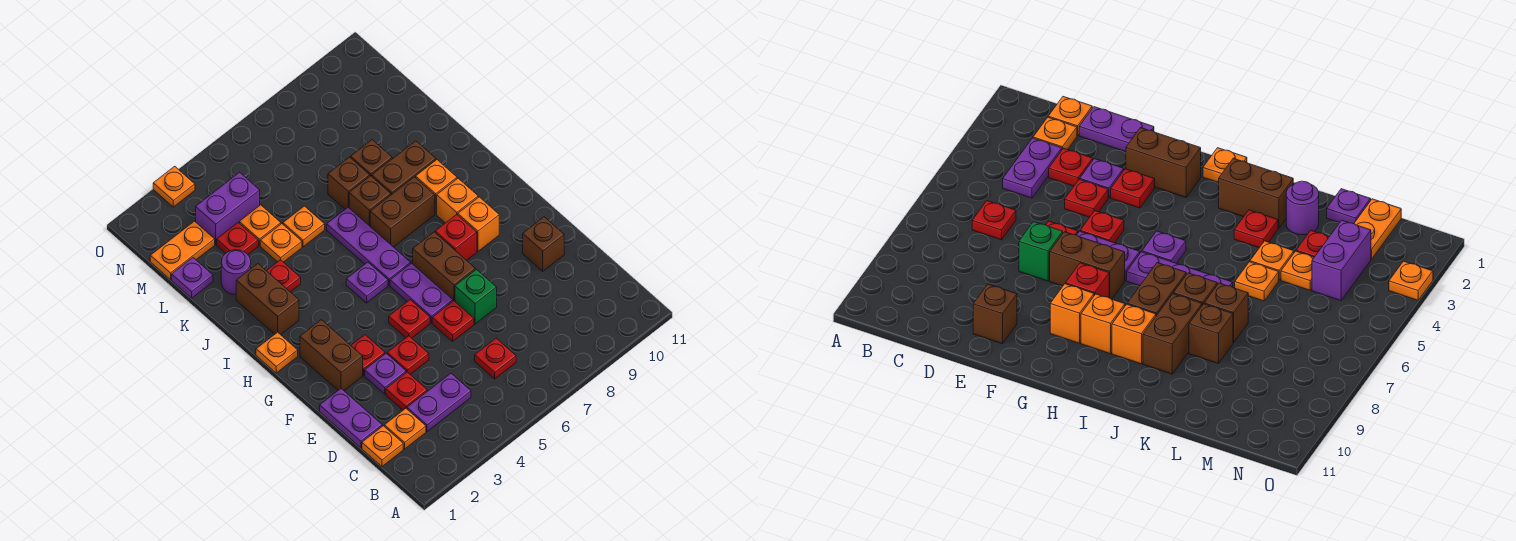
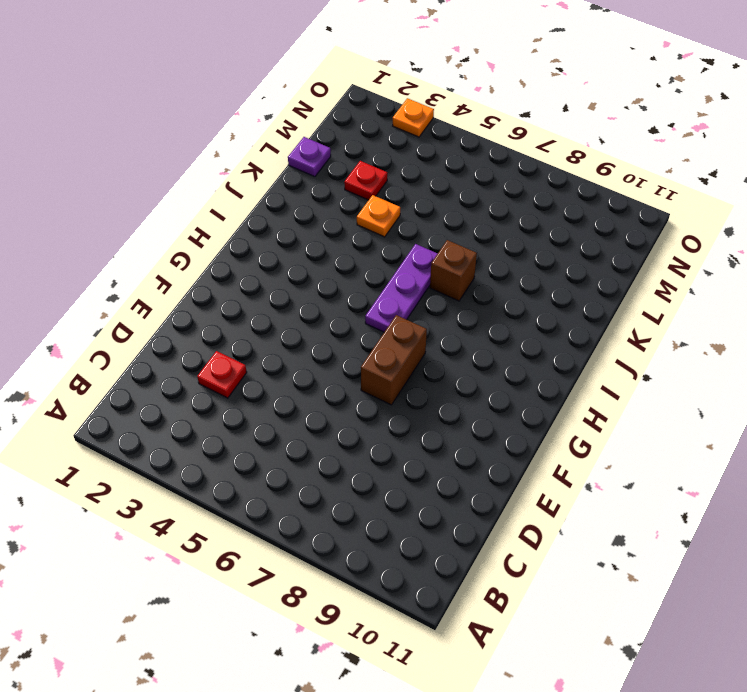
none -> orange 1x1 plate [362,426,403,466]
none -> orange 1x1 plate [384,408,426,449]
none -> purple 1x2 plate [407,373,471,432]
none -> red 1x1 plate [475,338,516,379]

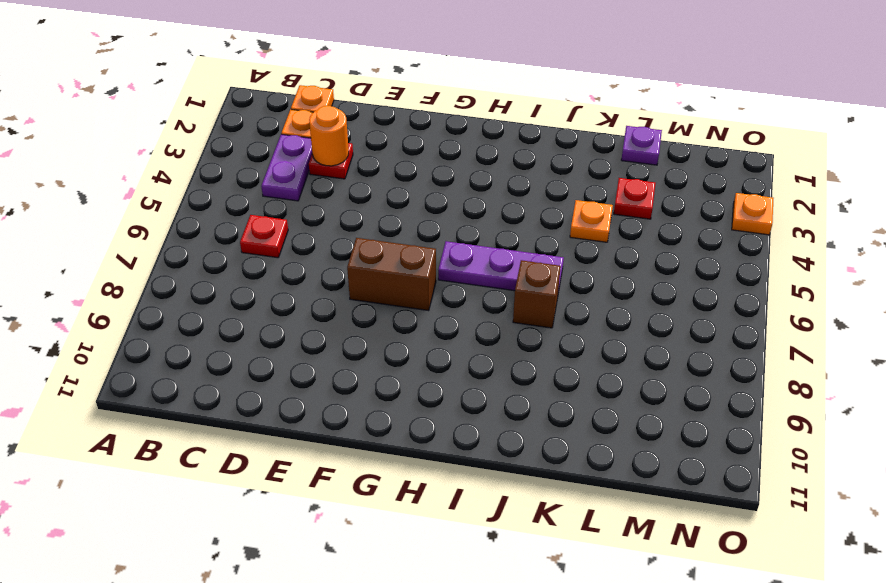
orange 1x1 round brick [309,106,349,166] -> none
none -> purple 1x2 plate [320,389,382,448]
none -> purple 1x1 plate [365,353,406,394]
none -> red 1x1 plate [387,336,429,374]
none -> red 1x1 plate [432,301,474,342]

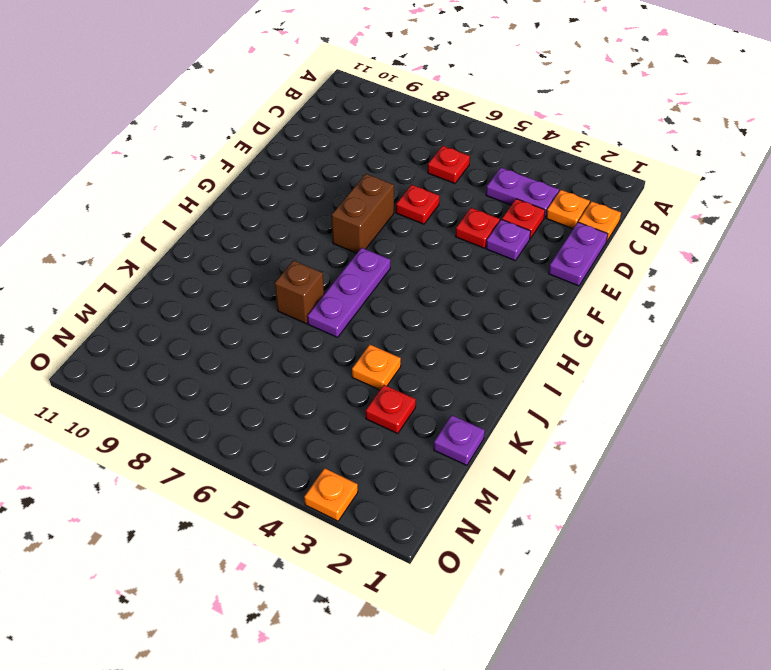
none -> green 1x1 brick [455,269,497,324]
none -> brown 1x1 brick [523,217,564,271]
none -> brown 1x2 brick [300,320,363,391]
none -> red 1x1 plate [351,335,385,375]

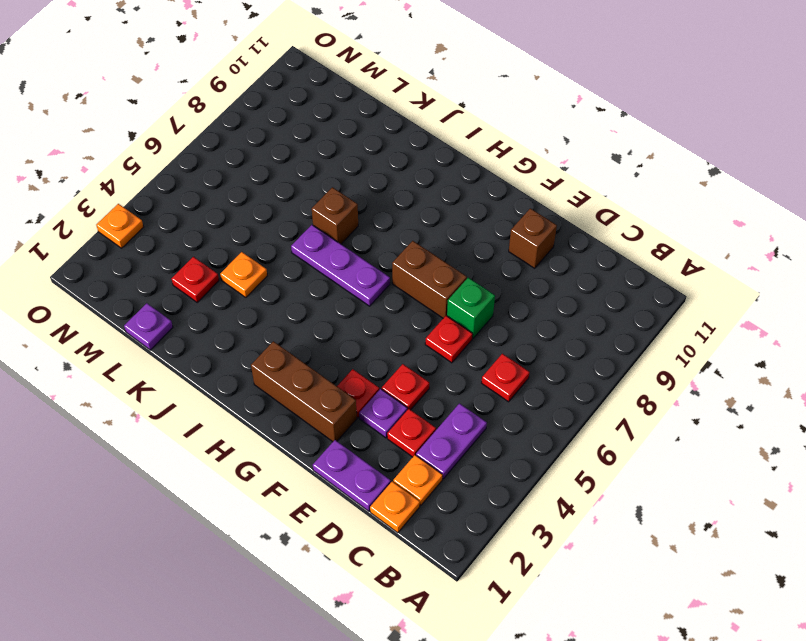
brown 1x3 brick [251,341,357,442] -> brown 1x2 brick [300,320,363,391]
none -> red 1x1 plate [389,300,430,338]
none -> purple 1x2 plate [390,263,453,323]
none -> red 1x1 brick [435,214,477,260]
none -> orange 1x1 brick [458,197,499,251]

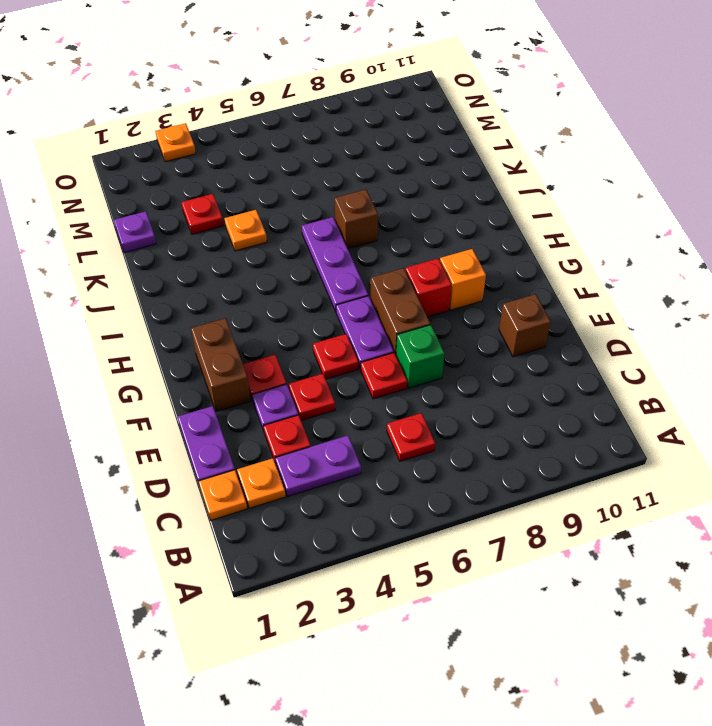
none -> orange 1x1 plate [256,332,298,373]
none -> purple 1x1 plate [346,262,388,303]
none -> orange 1x1 brick [437,178,478,223]
none -> brown 1x2 brick [236,264,299,335]

